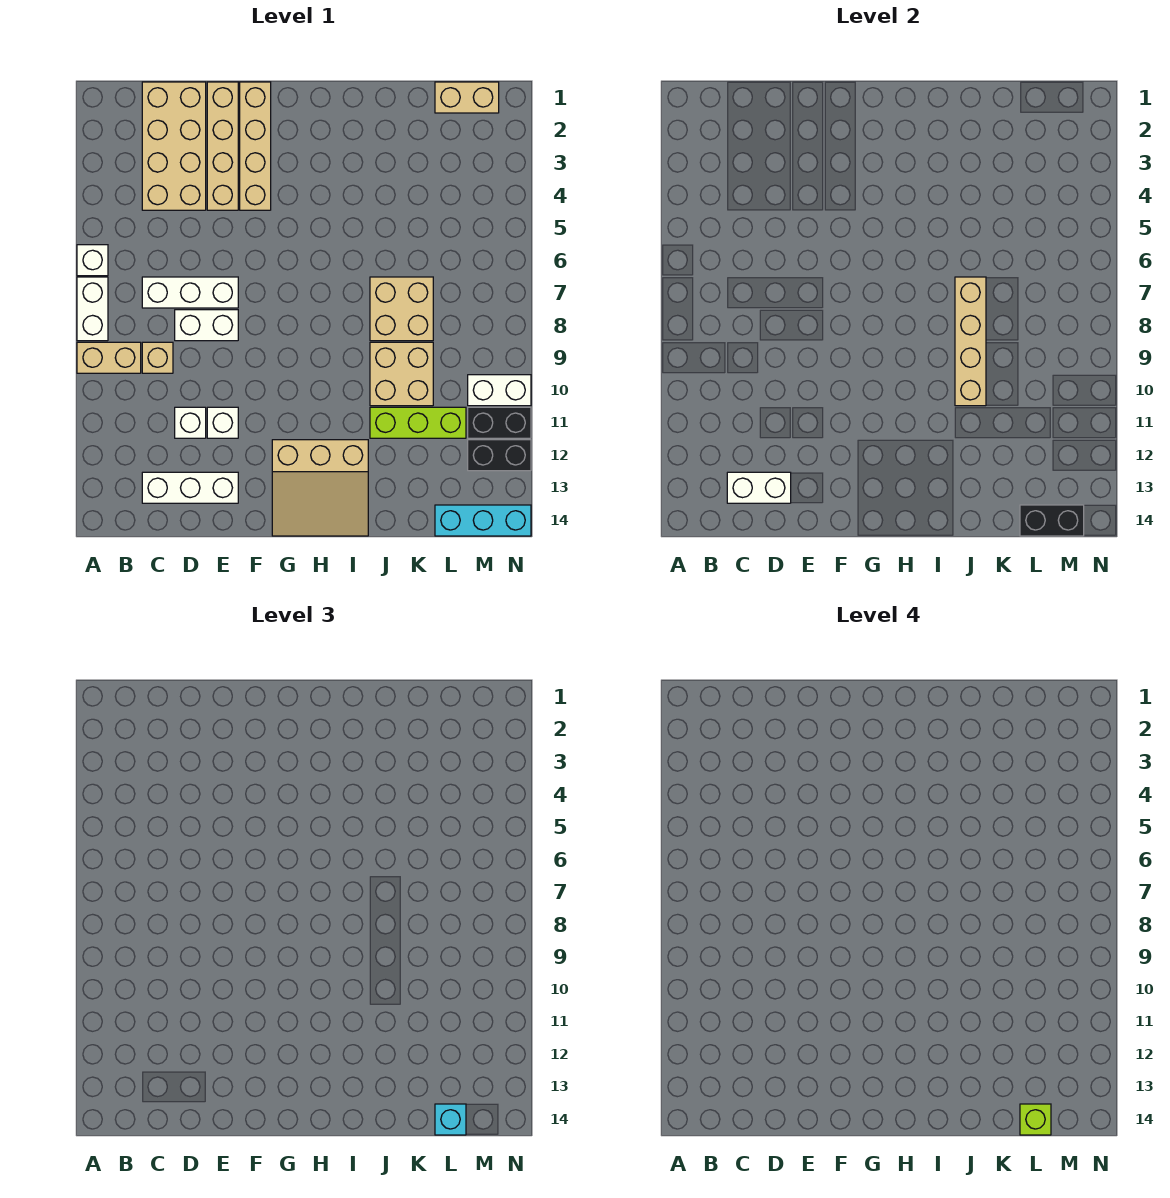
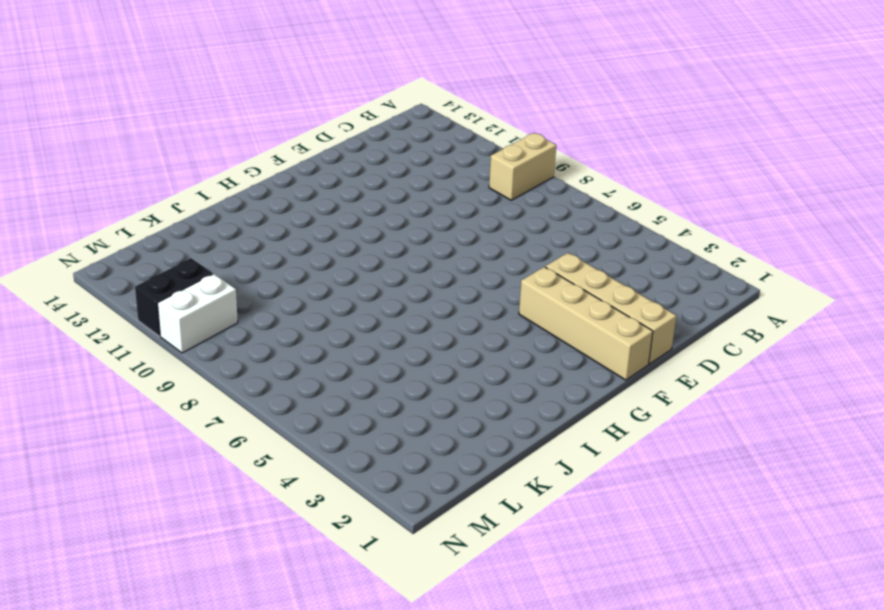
none -> white 1x1 brick [77,245,108,276]
none -> white 1x2 brick [77,277,108,341]
none -> tan 2x4 brick [142,82,206,210]

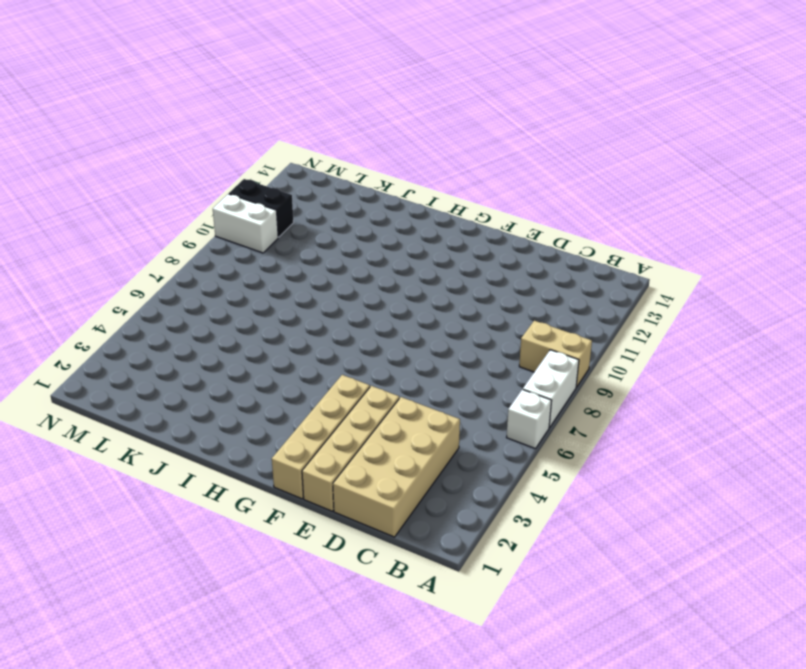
none -> white 1x3 brick [142,277,238,308]
none -> tan 1x1 brick [142,342,173,373]
none -> white 1x3 brick [142,472,238,503]

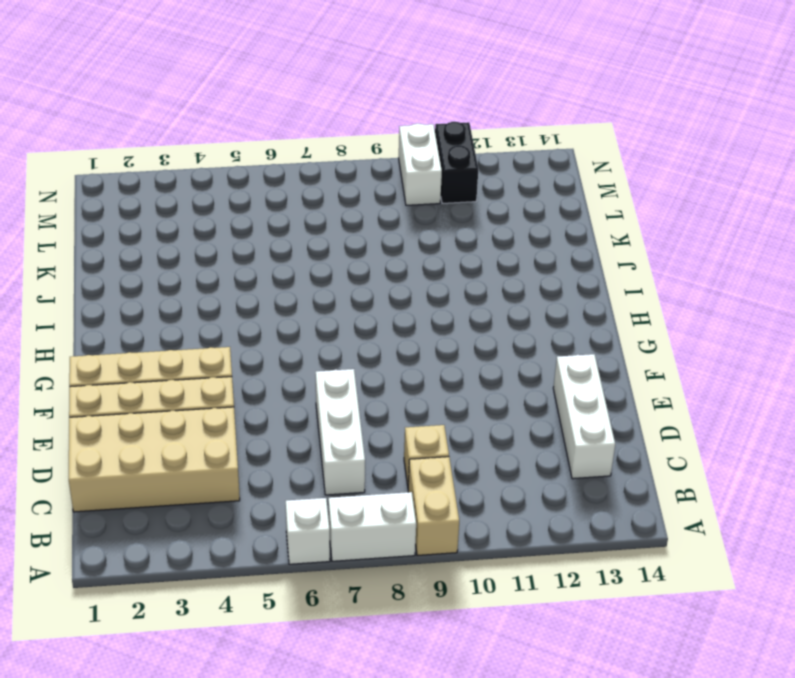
none -> white 1x2 brick [175,310,238,341]
none -> white 1x1 brick [175,407,206,438]
none -> white 1x1 brick [207,407,238,438]

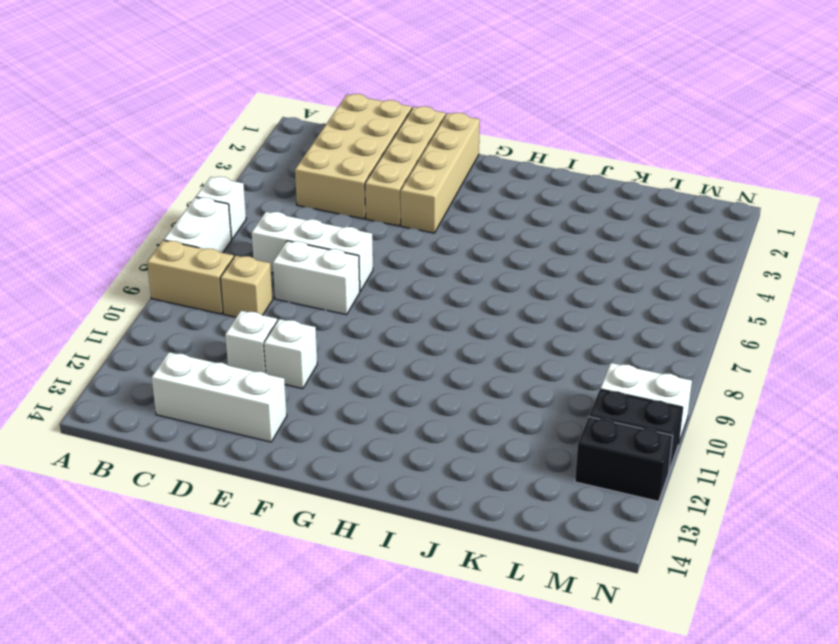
none -> tan 3x3 slope [272,440,368,536]
none -> tan 2x2 brick [370,277,433,341]
none -> tan 2x2 brick [370,342,433,406]

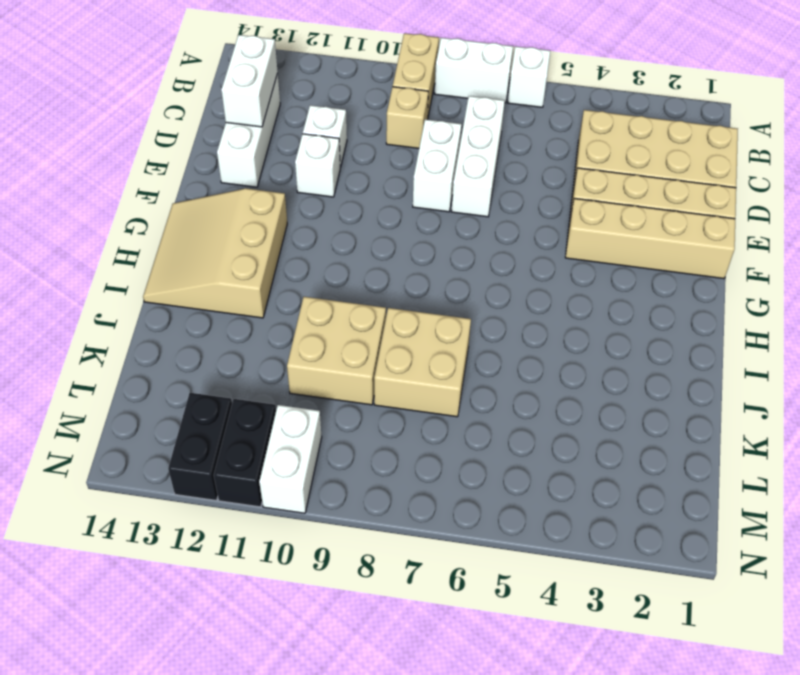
none -> lime 1x3 brick [370,407,466,438]
none -> tan 1x2 brick [435,82,499,113]
none -> cyan 1x3 brick [435,505,531,536]

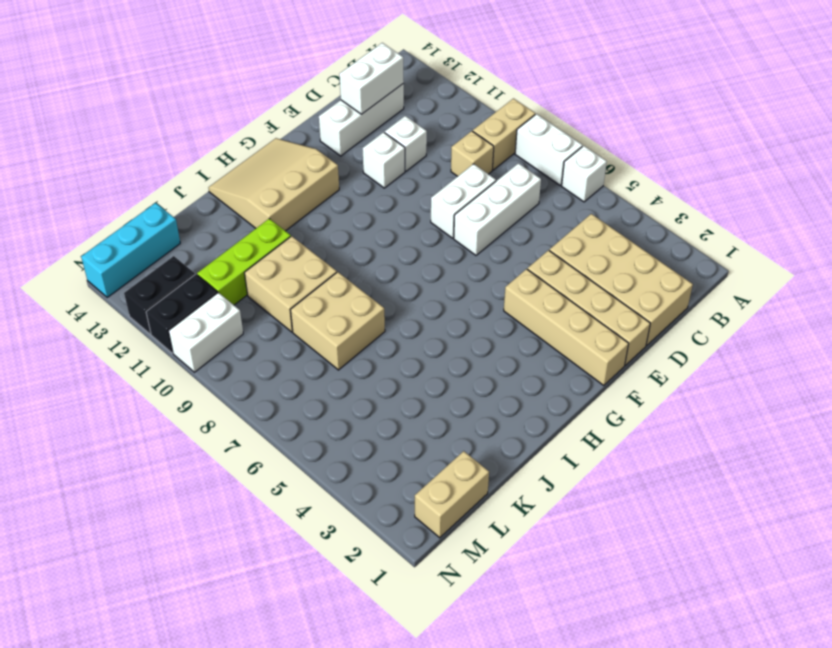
none -> tan 1x4 brick [955,277,986,406]
none -> black 1x2 brick [1020,505,1084,536]
none -> cyan 1x1 brick [435,1104,466,1135]

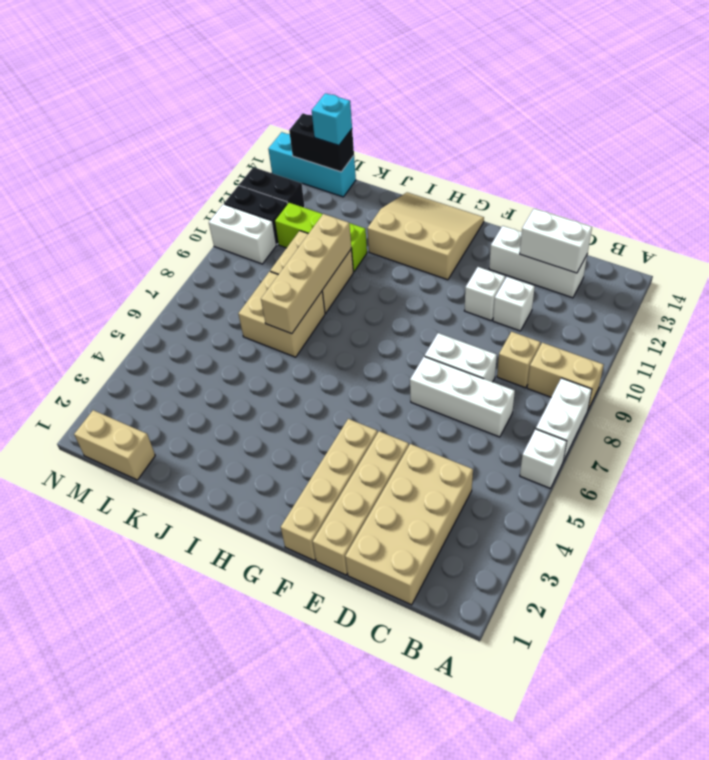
none -> lime 1x1 brick [1020,1104,1051,1135]

